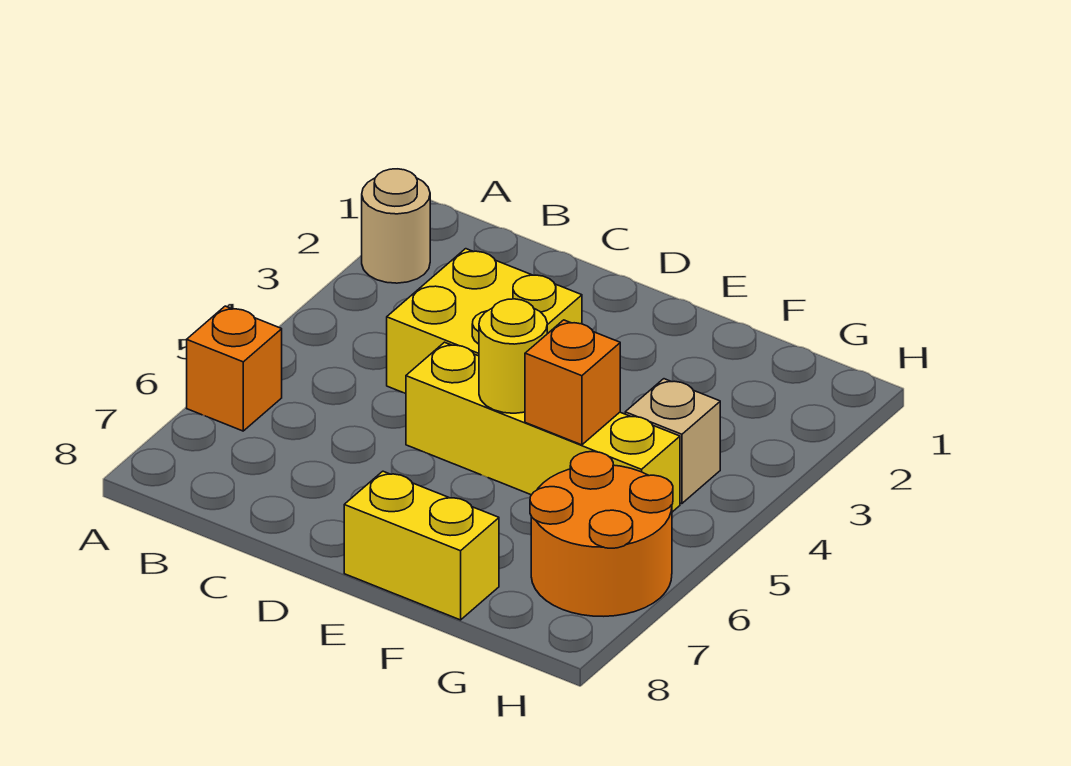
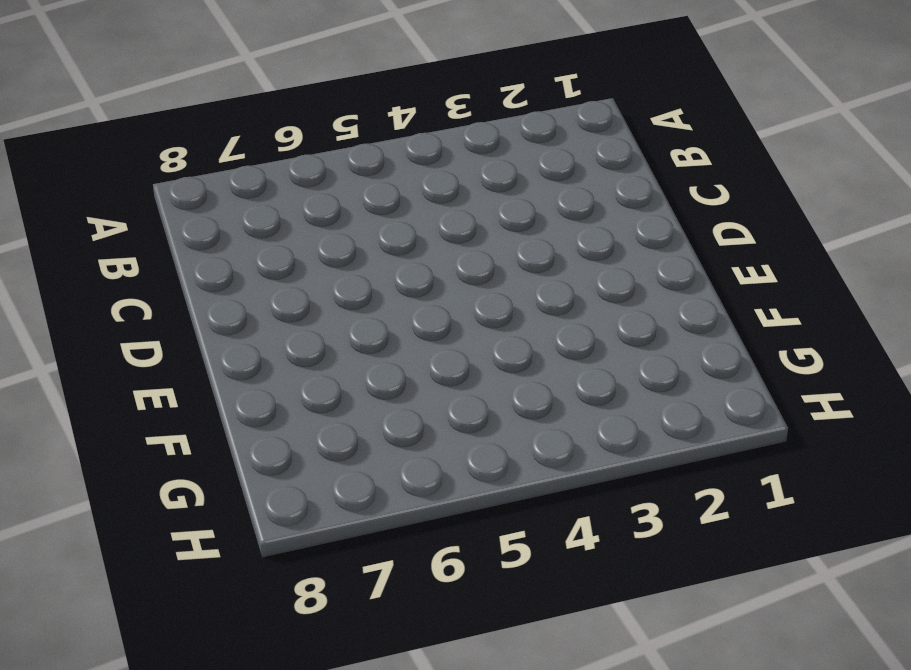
none -> tan 1x1 round brick [362,169,430,283]
none -> orange 1x1 brick [187,306,282,431]

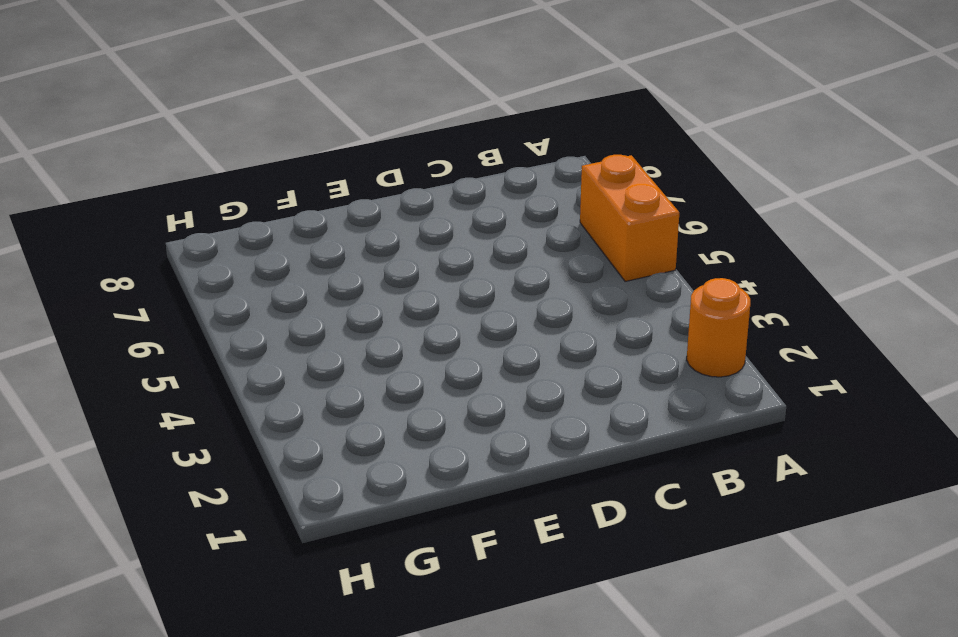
orange 1x1 round brick [687,278,750,377] -> tan 1x1 round brick [362,169,430,283]
orange 1x2 brick [580,155,679,282] -> orange 1x1 brick [187,306,282,431]
none -> yellow 2x2 brick [387,249,582,394]
none -> yellow 1x4 brick [406,342,680,512]

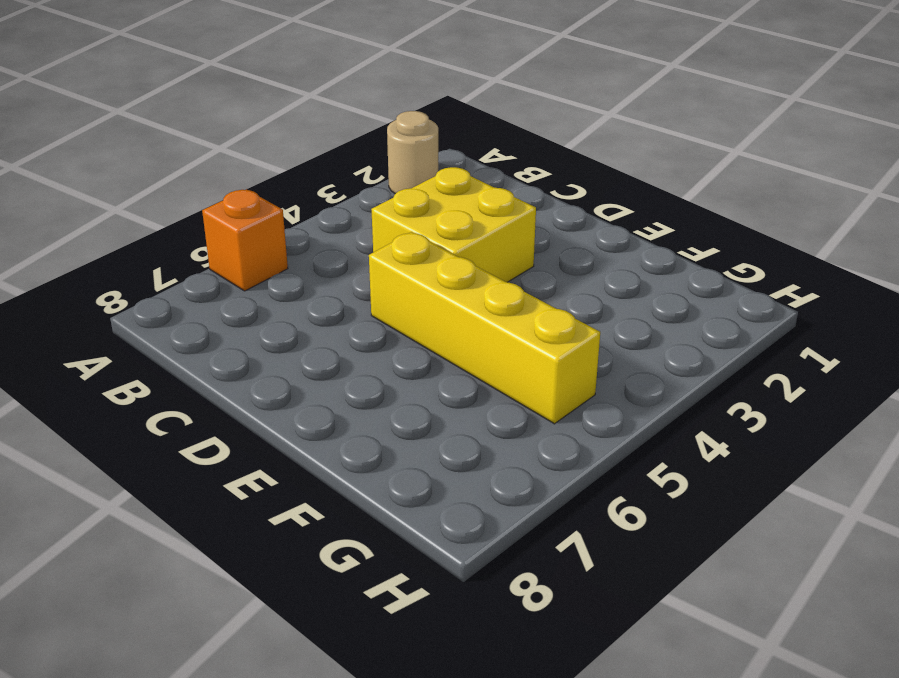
none -> yellow 1x2 brick [344,471,499,620]
none -> tan 1x1 brick [625,379,720,504]

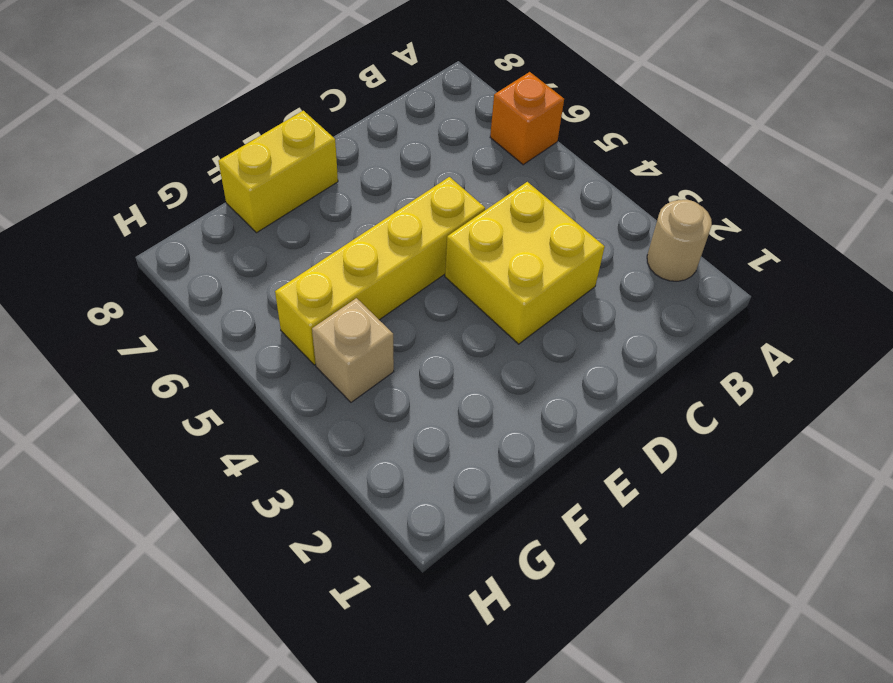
none -> orange 2x2 round brick [530,452,673,616]
none -> yellow 1x1 round brick [479,299,547,413]

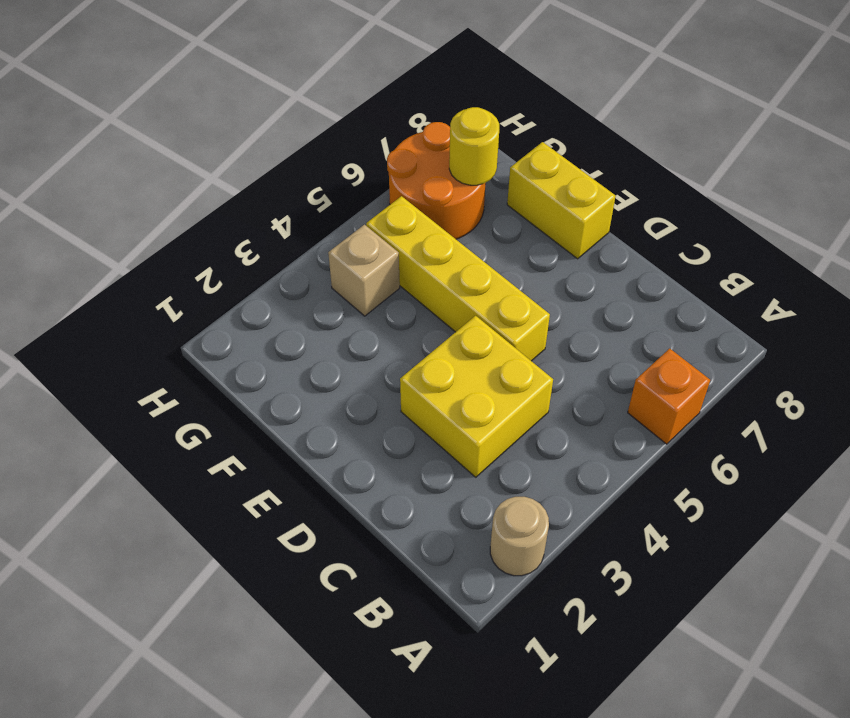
yellow 1x1 round brick [449,107,499,185] -> yellow 1x1 round brick moved to [479,299,547,413]
none -> orange 1x1 brick [525,320,620,445]

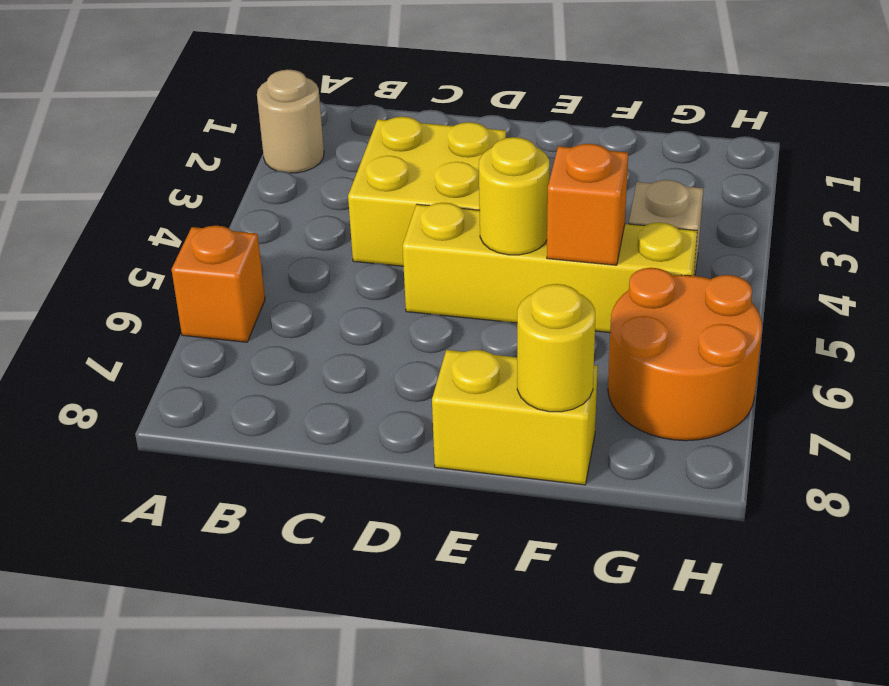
yellow 1x1 round brick [517,284,595,412] -> none

